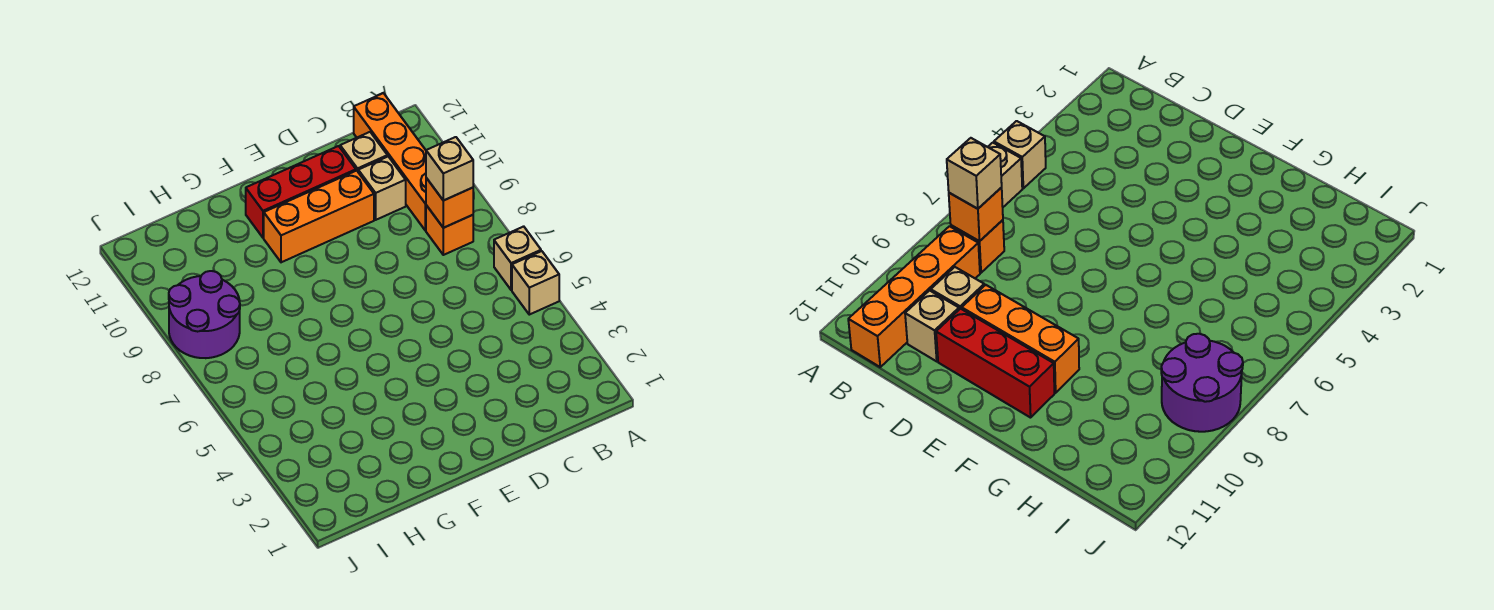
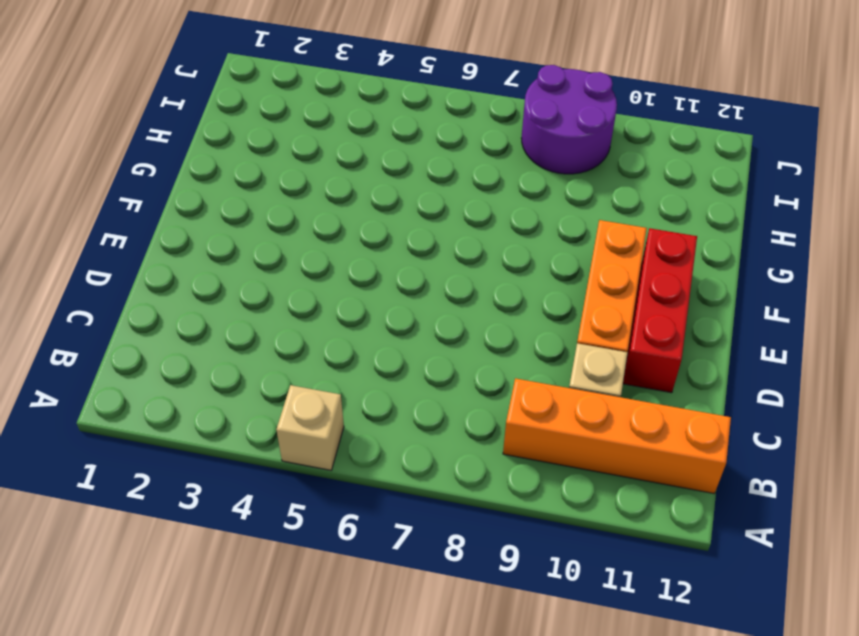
none -> tan 1x1 brick [494,226,541,290]
none -> orange 1x1 brick [426,205,473,255]

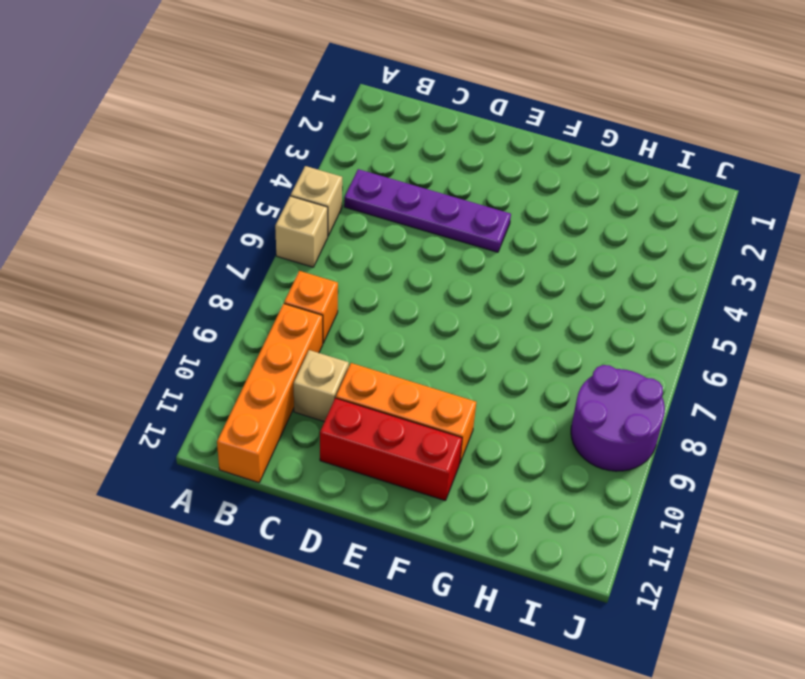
purple 1x4 plate [344,169,511,252] -> none
none -> tan 1x1 brick [340,132,387,171]
none -> orange 1x1 brick [426,178,473,228]

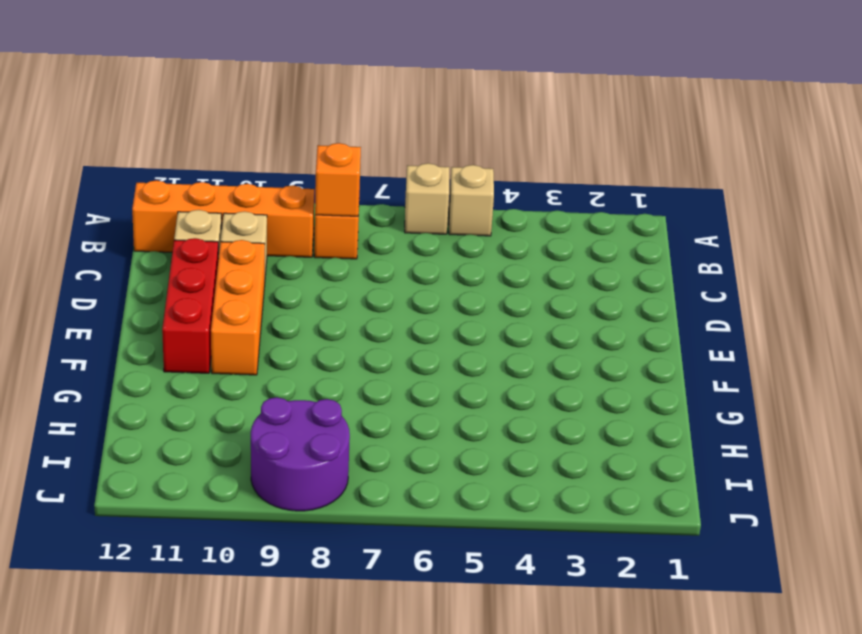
none -> tan 1x1 brick [426,137,473,201]

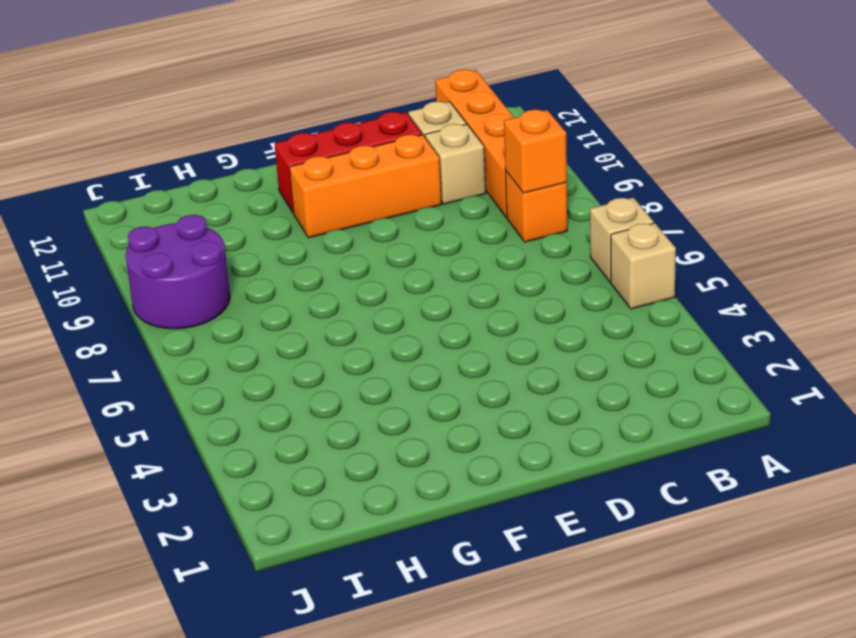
none -> tan 1x1 brick [426,137,473,201]

